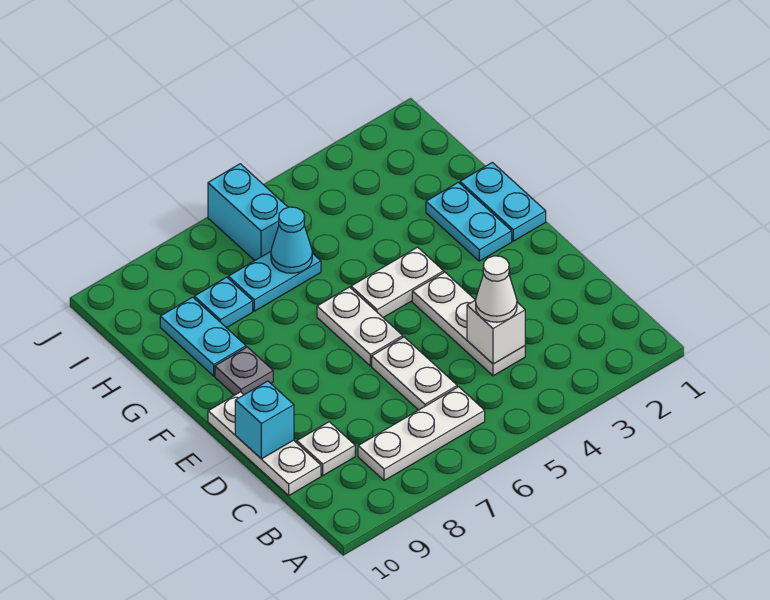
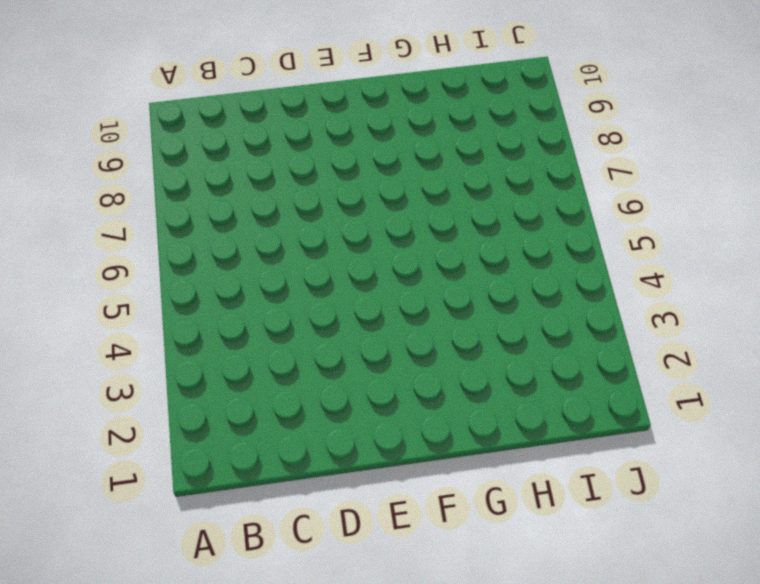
none -> white 1x3 plate [358,387,485,481]
none -> white 1x3 plate [412,272,525,376]
none -> white 1x2 plate [372,337,457,410]

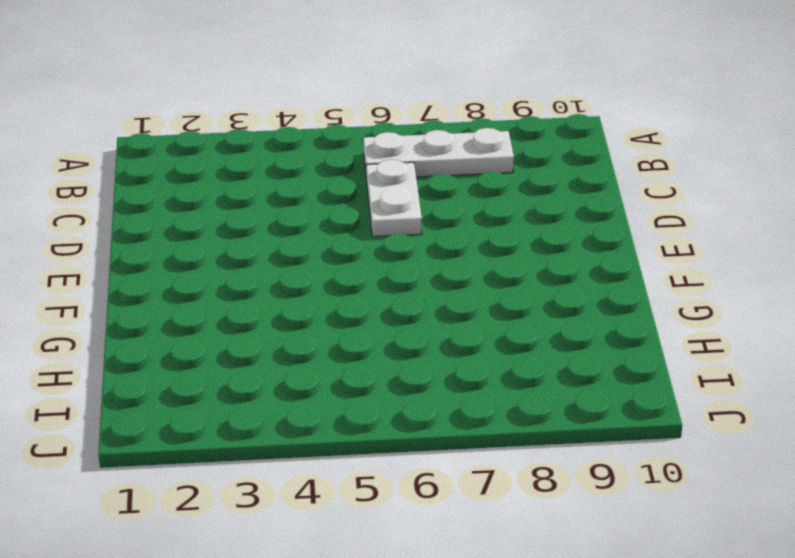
none -> white 1x3 plate [412,272,525,376]
none -> white 1x1 plate [297,422,355,476]
none -> white 1x3 plate [208,392,321,495]

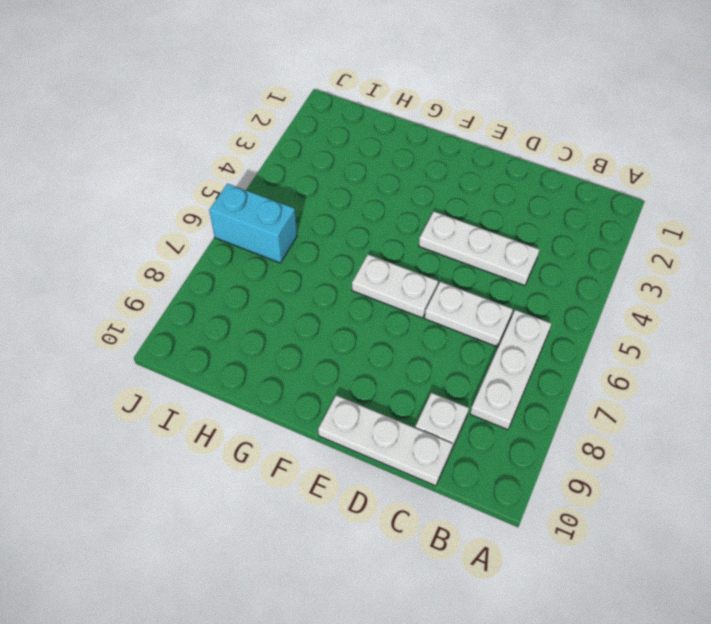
none -> cyan 1x2 plate [460,162,546,241]
none -> cyan 1x2 plate [426,182,512,261]
none -> white 1x2 plate [351,247,444,318]

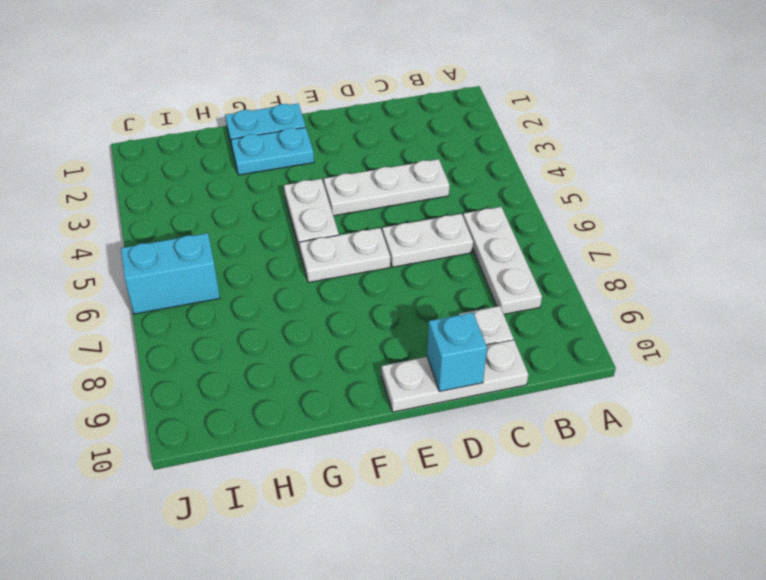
none -> grey 1x1 plate [215,347,273,395]
none -> cyan 1x2 plate [160,297,246,376]
none -> cyan 1x2 plate [228,251,321,311]

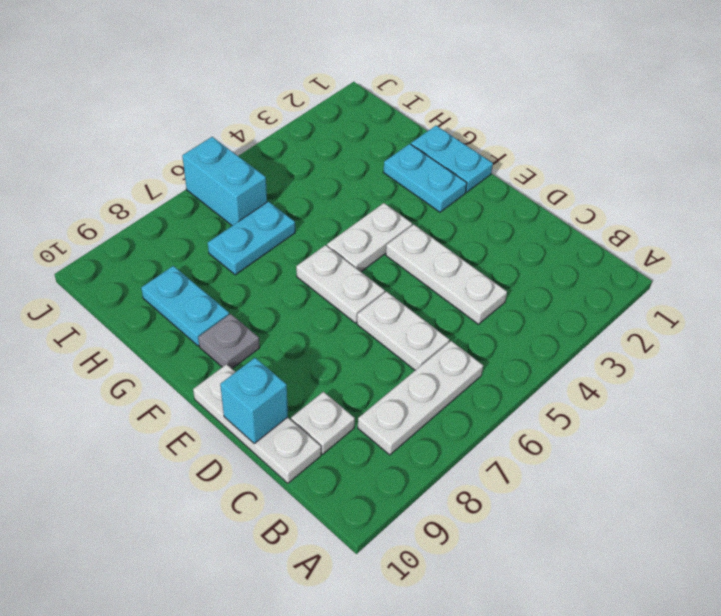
none -> cyan 1x1 plate [194,277,253,328]
none -> white 1x1 brick [467,300,525,364]
none -> cyan 1x1 cone [271,207,312,273]

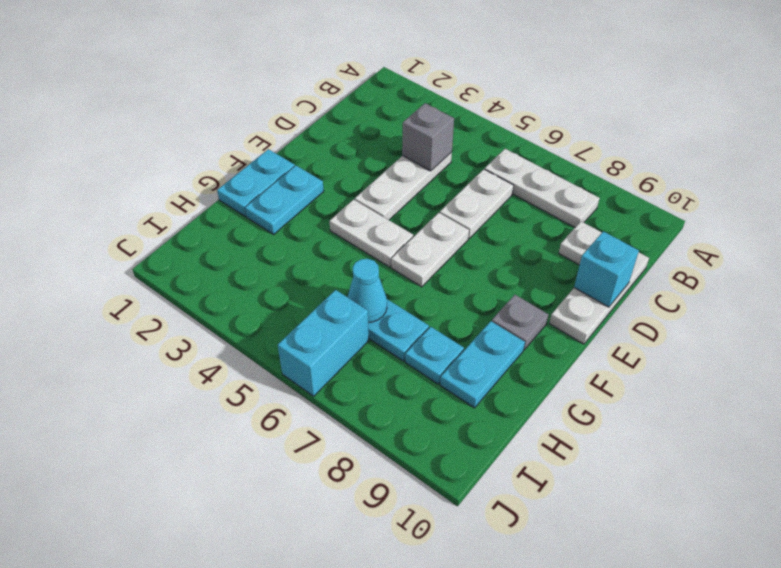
grey 1x1 brick [402,103,454,171] -> white 1x1 brick [467,300,525,364]
none -> white 1x1 cone [476,256,517,322]

